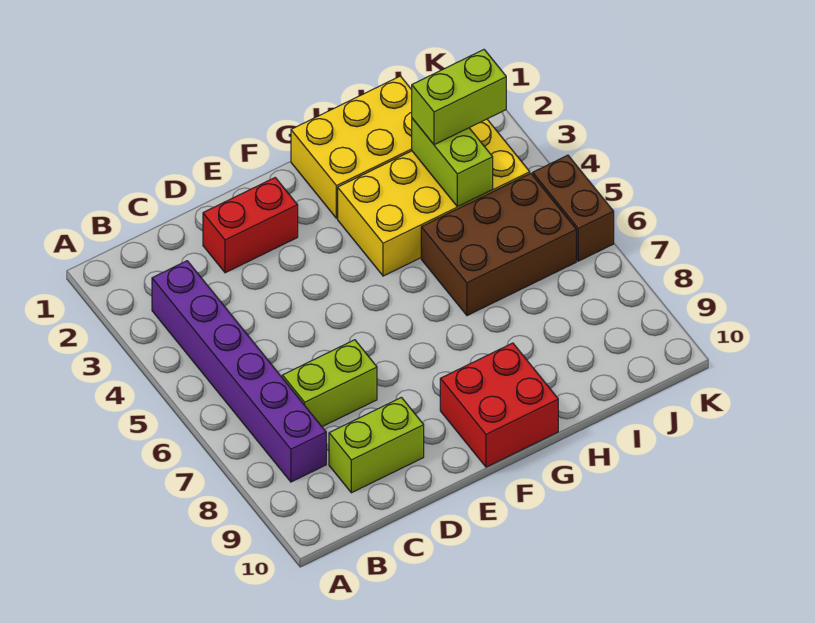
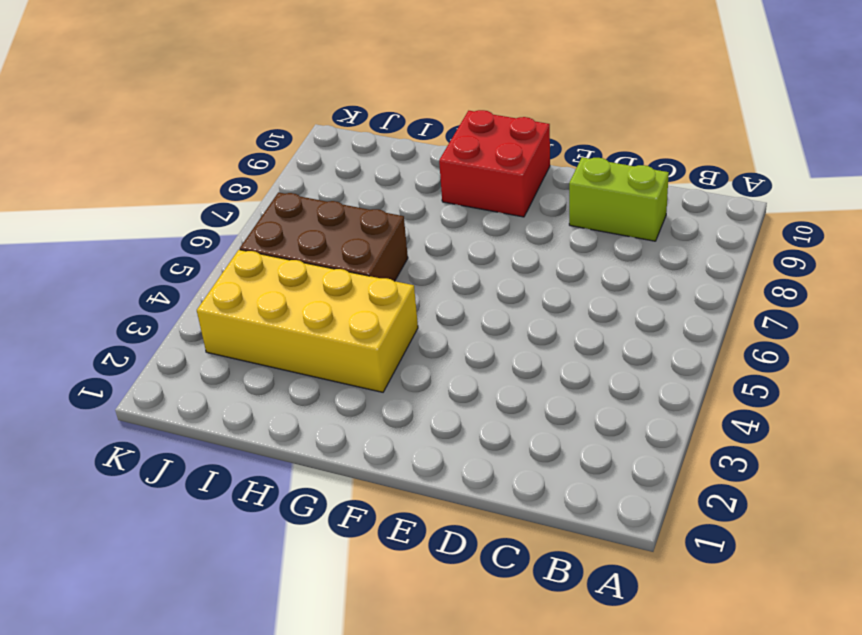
none -> purple 1x6 brick [152,261,326,482]
none -> lime 1x2 brick [282,340,377,427]

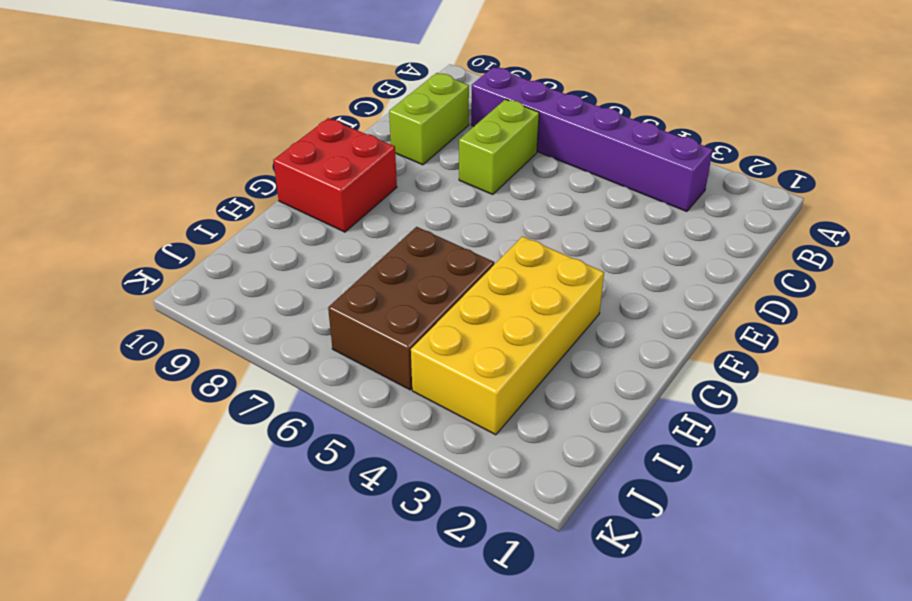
none -> red 1x2 brick [203,178,298,273]
none -> yellow 2x3 brick [291,76,412,218]

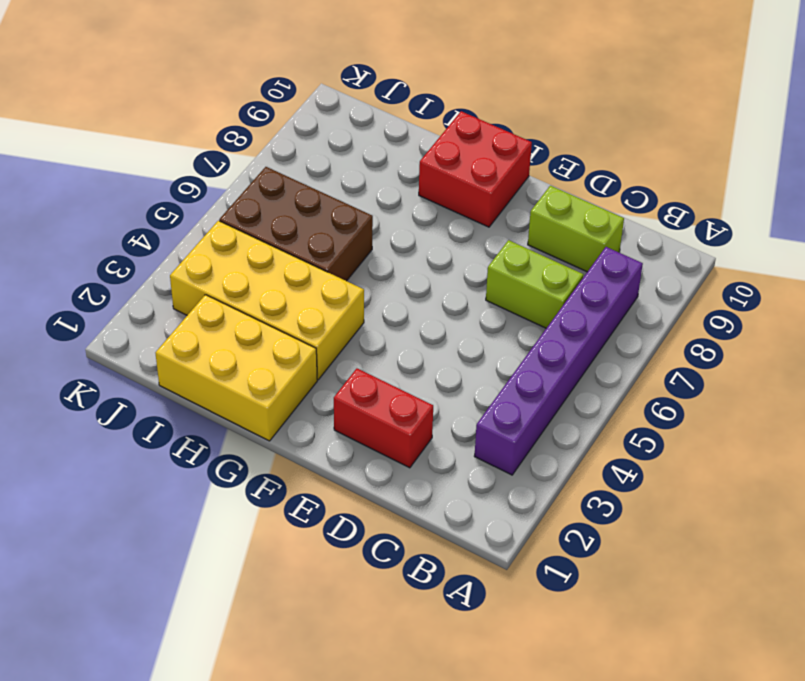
none -> brown 1x2 brick [533,155,614,261]
none -> lime 1x2 brick [412,118,493,207]

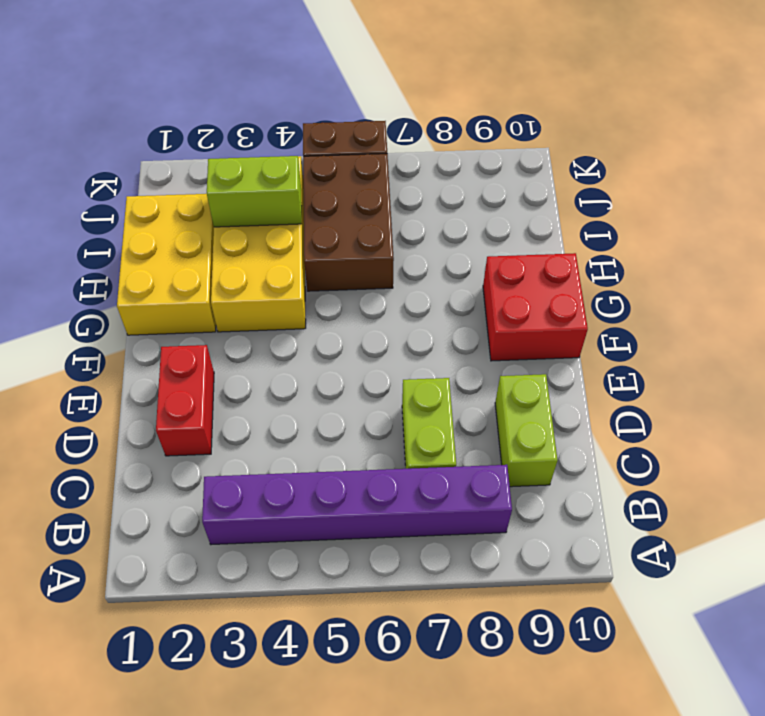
none -> lime 1x2 brick [412,50,506,145]

